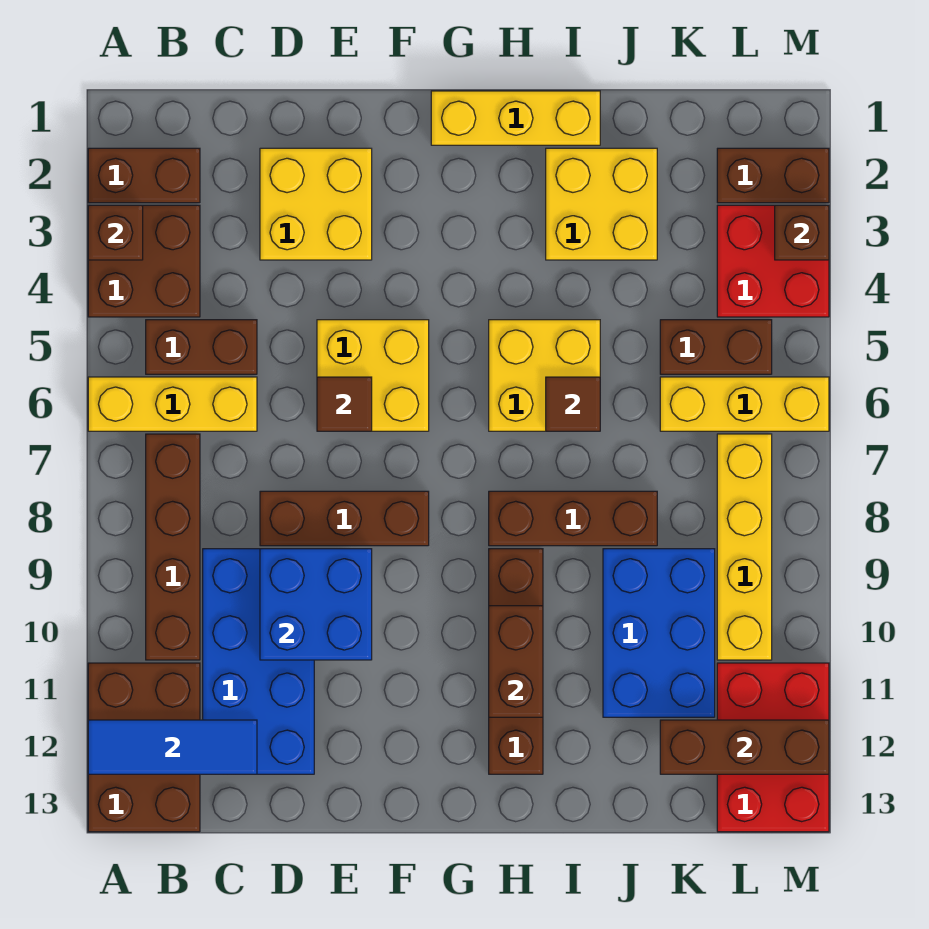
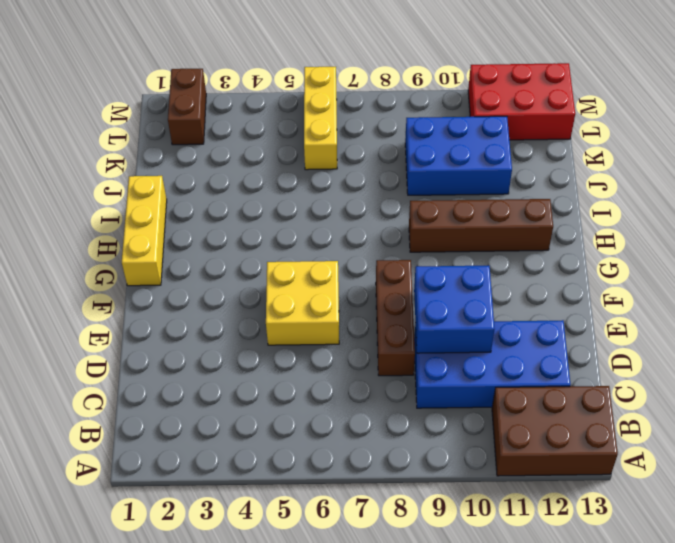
none -> brown 1x2 brick [88,148,200,203]
none -> brown 2x2 brick [88,205,200,317]
none -> yellow 1x3 brick [88,377,257,431]
none -> brown 1x2 brick [146,320,257,374]

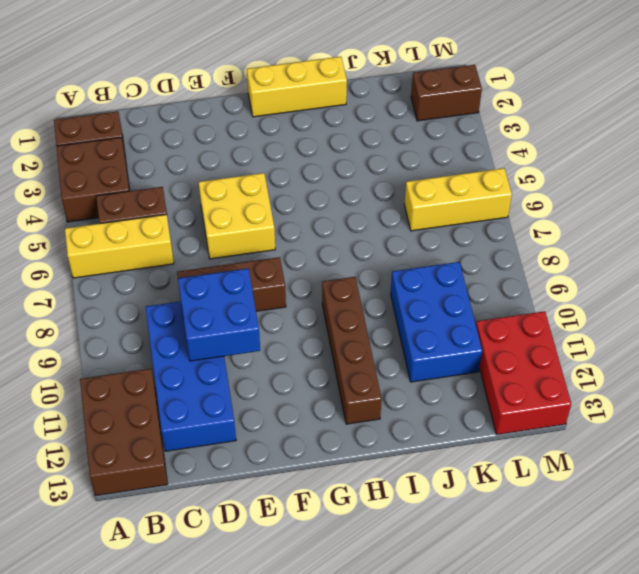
none -> brown 1x4 brick [146,434,200,660]
none -> yellow 2x2 brick [260,148,372,260]
none -> yellow 2x2 brick [489,320,600,431]
none -> brown 1x3 brick [489,491,657,546]

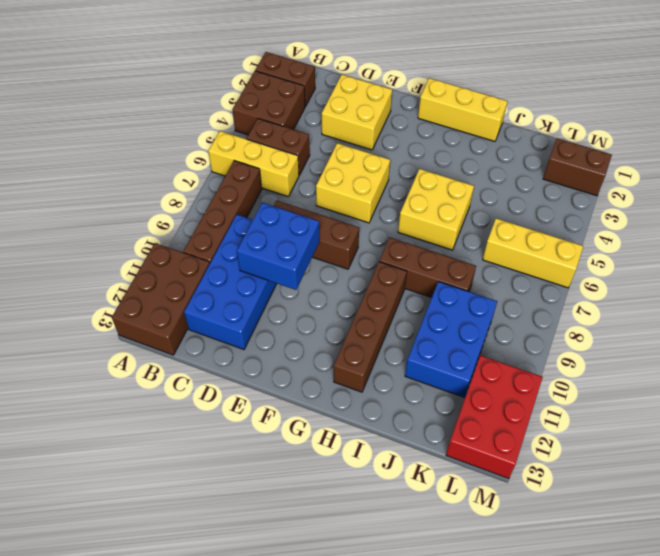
none -> yellow 2x2 brick [546,148,657,260]
none -> brown 1x2 brick [660,320,772,374]
none -> red 2x2 brick [717,205,829,317]
none -> yellow 1x4 brick [717,434,772,660]

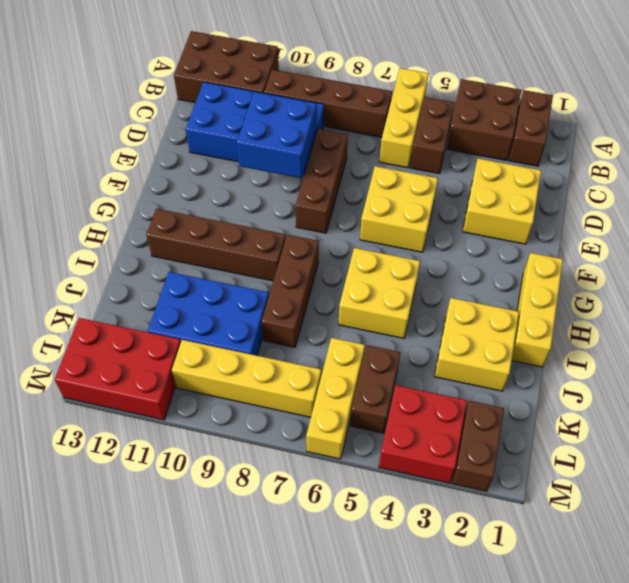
none -> brown 1x1 brick [88,205,143,260]
none -> blue 1x3 tile [88,720,257,774]
none -> brown 1x1 tile [317,377,372,431]
none -> brown 1x2 brick [489,606,543,717]

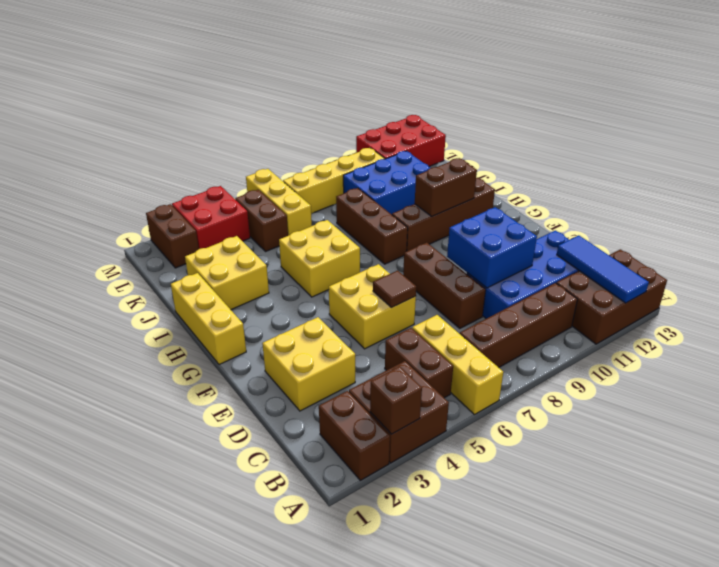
none -> brown 1x1 tile [546,377,600,431]
none -> brown 1x3 brick [660,720,829,774]
none -> brown 1x1 brick [775,205,829,260]

